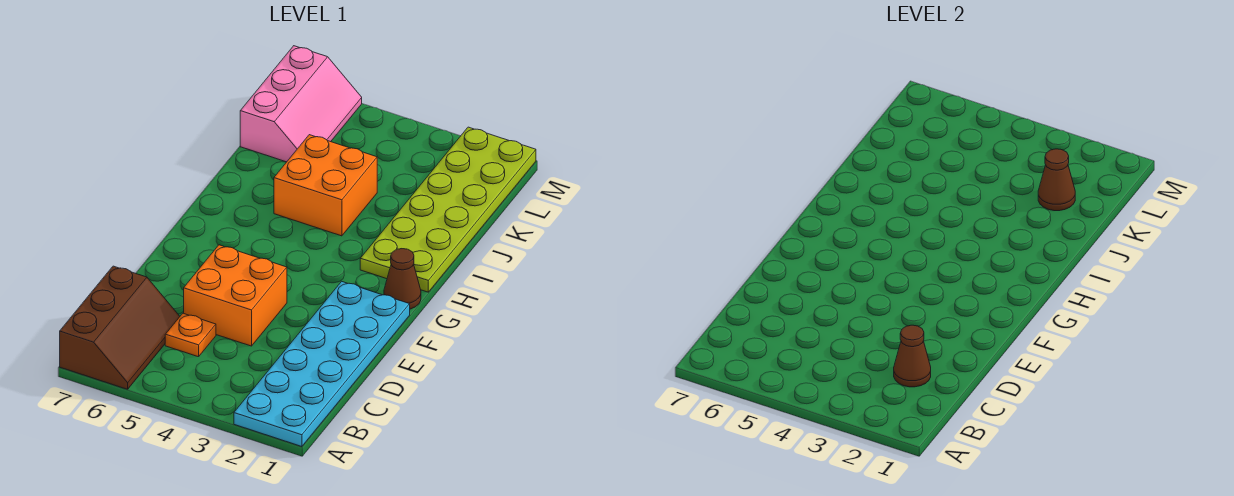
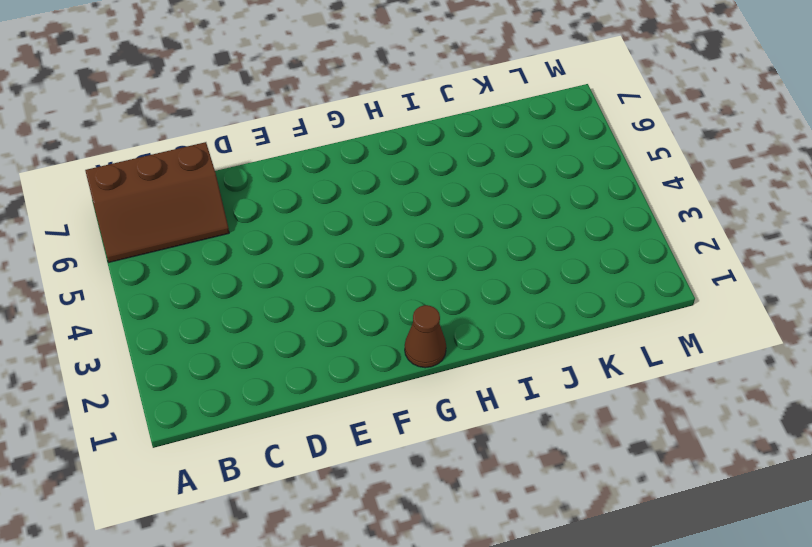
none -> cyan 2x6 plate [234,281,410,447]
none -> orange 1x1 plate [165,313,216,357]

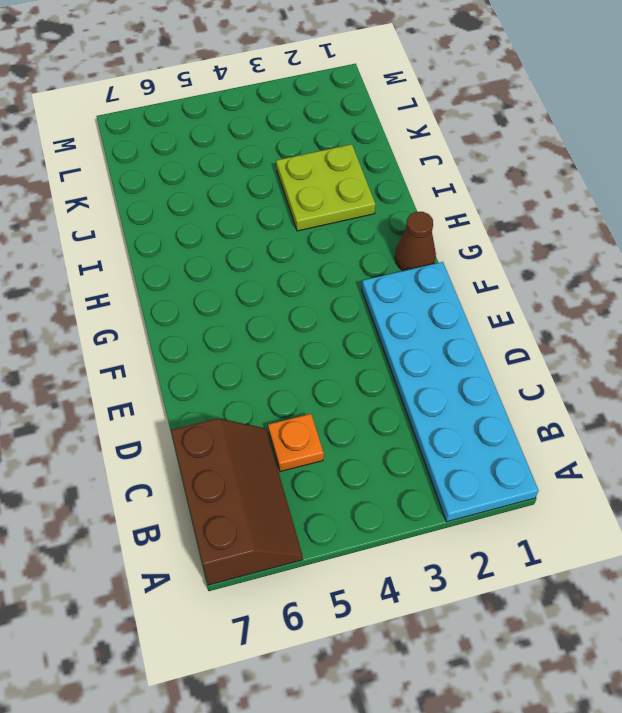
lime 2x2 plate [276,144,375,231] -> lime 2x6 plate [360,127,536,292]
none -> orange 2x2 brick [184,245,287,346]
none -> orange 2x2 brick [274,135,377,236]

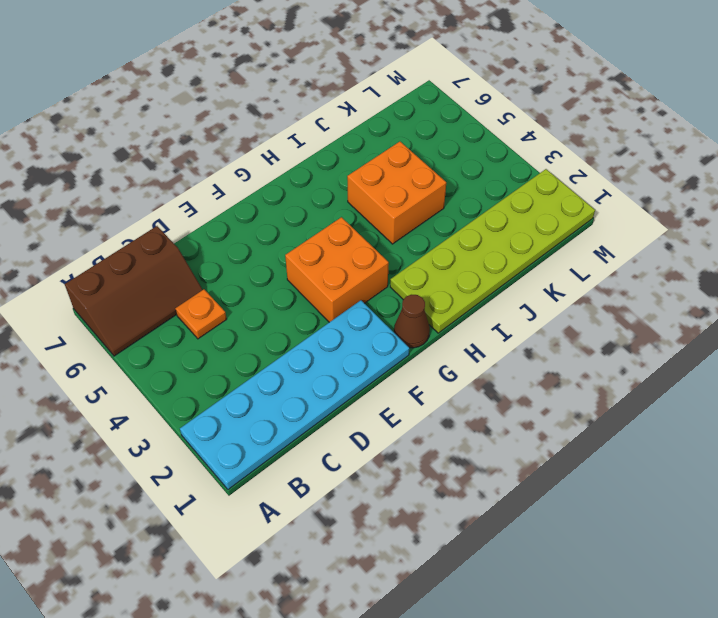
orange 2x2 brick [285,217,389,322] -> orange 2x2 brick moved to [184,245,287,346]
none -> pink 2x3 slope [240,46,362,162]
none -> brown 1x1 cone [894,325,931,387]

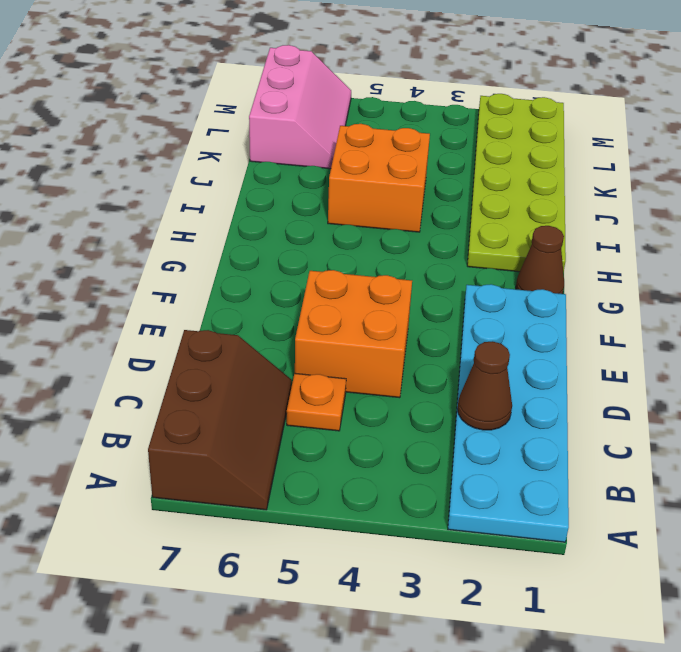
none -> brown 1x1 cone [1038,149,1075,211]

